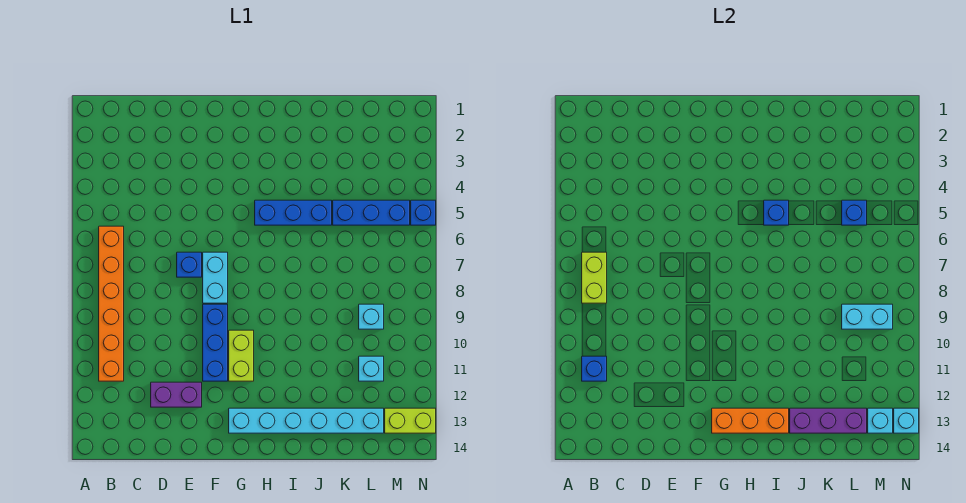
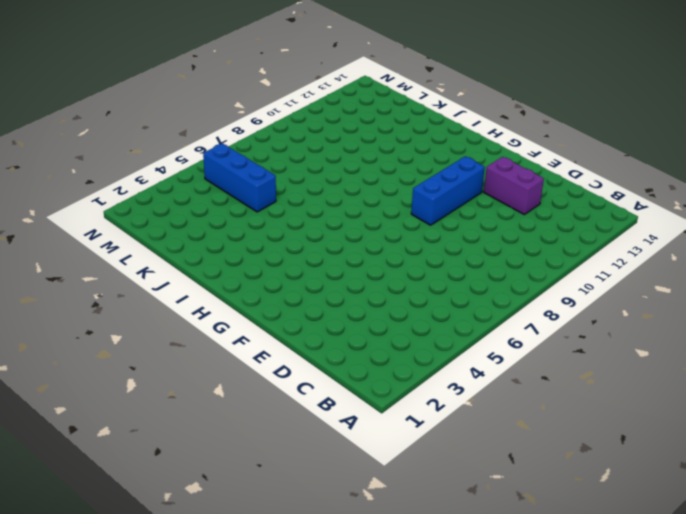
none -> orange 1x6 brick [99,226,124,381]
none -> blue 1x1 brick [177,252,202,277]
none -> cyan 1x2 brick [203,252,228,303]

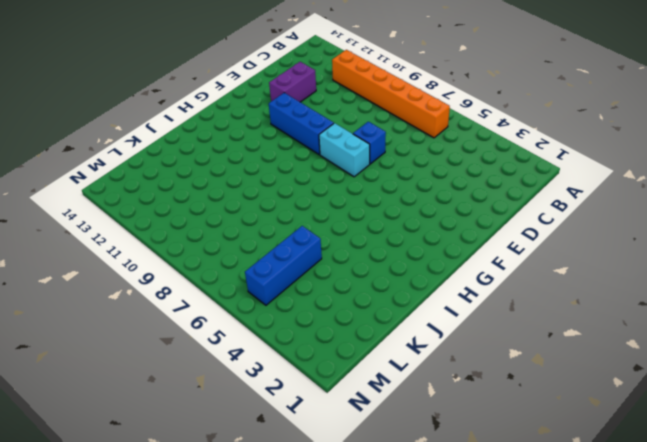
none -> lime 1x2 brick [229,330,254,381]
none -> cyan 1x6 brick [229,408,384,433]
none -> blue 1x3 brick [255,200,332,225]

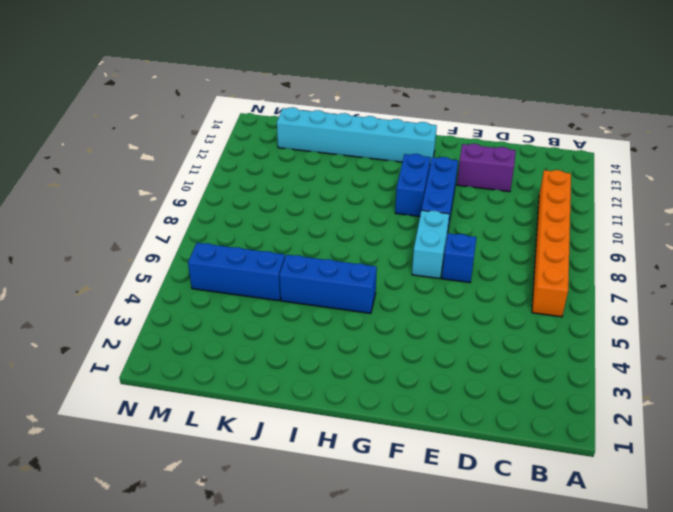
blue 1x2 brick [395,154,430,216] -> lime 1x2 brick [229,330,254,381]
none -> cyan 1x1 brick [359,304,384,329]
none -> cyan 1x1 brick [359,356,384,381]
none -> lime 1x2 brick [385,408,436,433]

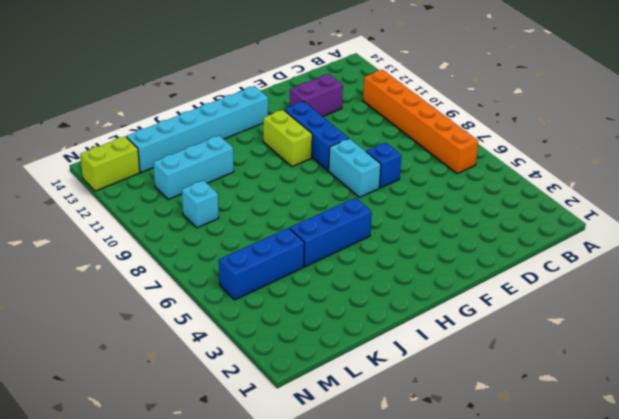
cyan 1x3 brick [153,135,234,200] -> cyan 1x1 brick [359,356,384,381]
none -> blue 1x1 brick [411,200,436,225]
none -> lime 1x2 brick [582,252,607,303]
none -> blue 1x1 brick [582,356,607,381]

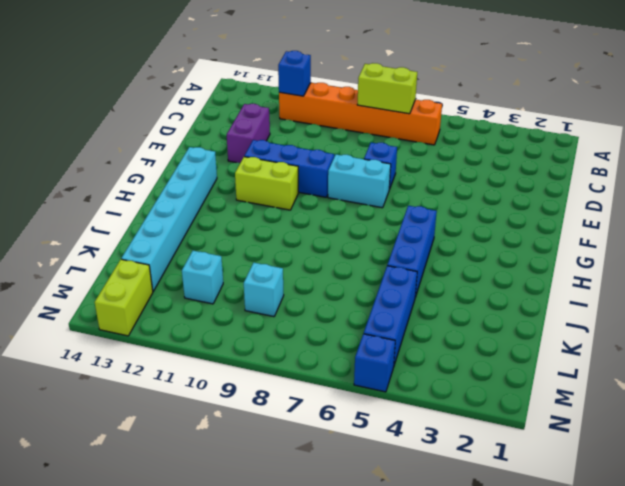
none -> orange 1x3 brick [712,408,789,433]
none -> blue 1x1 brick [764,200,789,225]
none -> purple 1x3 brick [790,408,867,433]

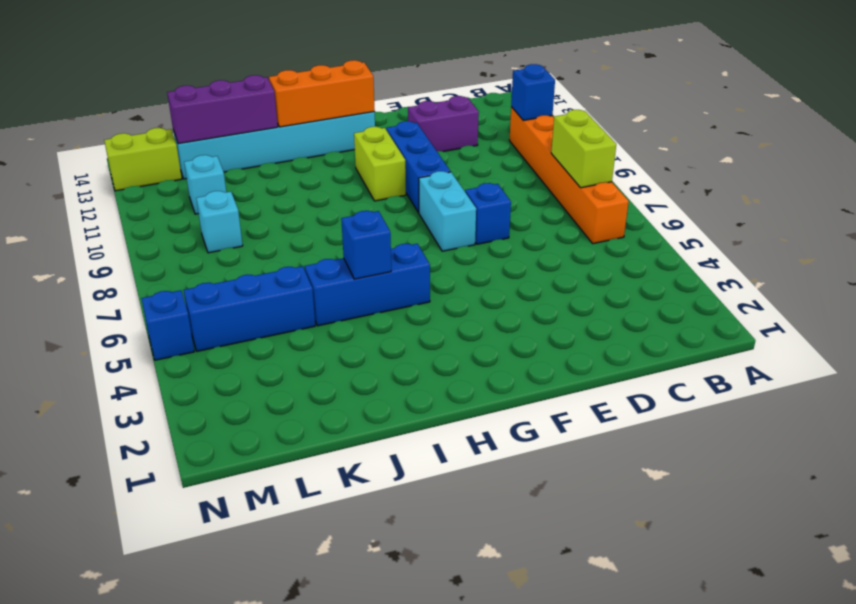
none -> blue 1x1 brick [842,200,867,225]
none -> cyan 1x2 brick [842,304,893,329]
none -> cyan 1x1 brick [868,408,893,433]

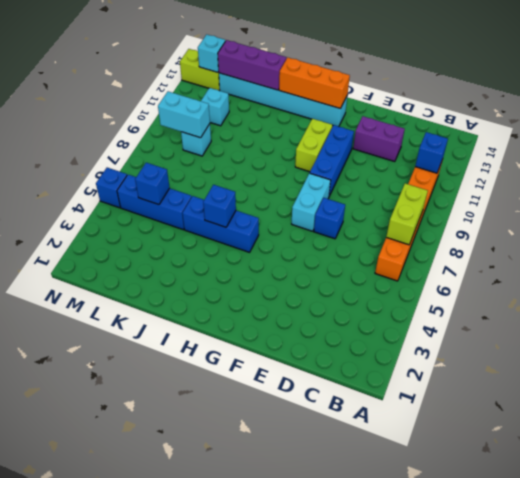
none -> cyan 1x1 brick [894,408,919,433]

